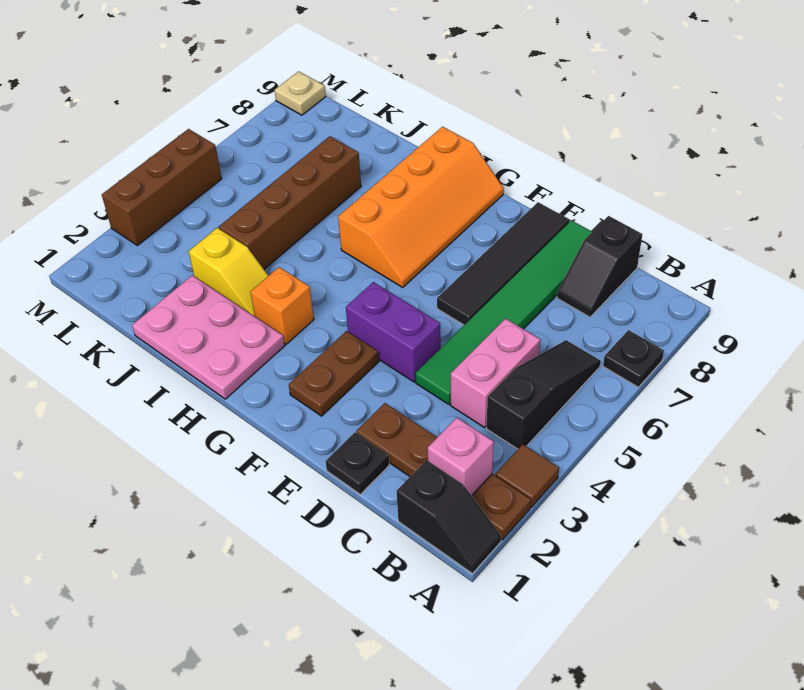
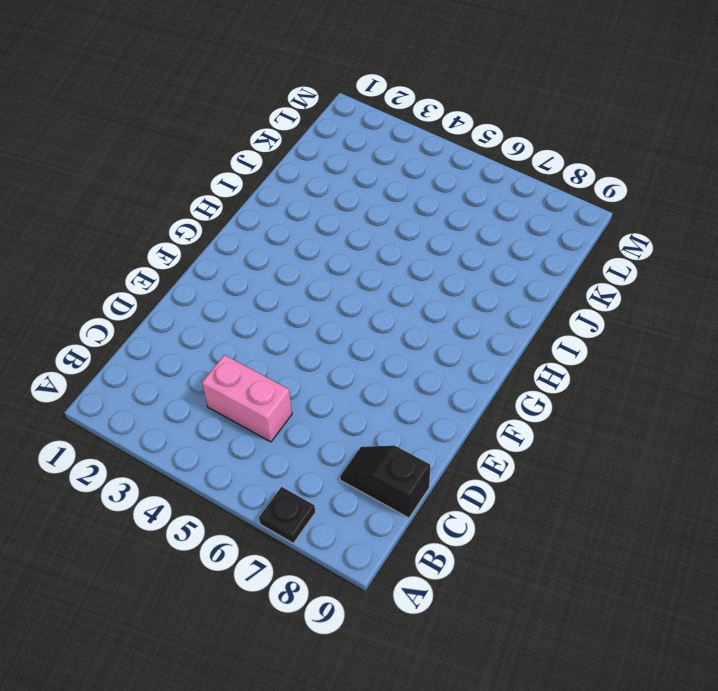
none -> black 1x2 slope [397,460,501,573]
none -> brown 1x4 plate [357,403,531,540]
none -> brown 1x1 tile [495,444,559,507]

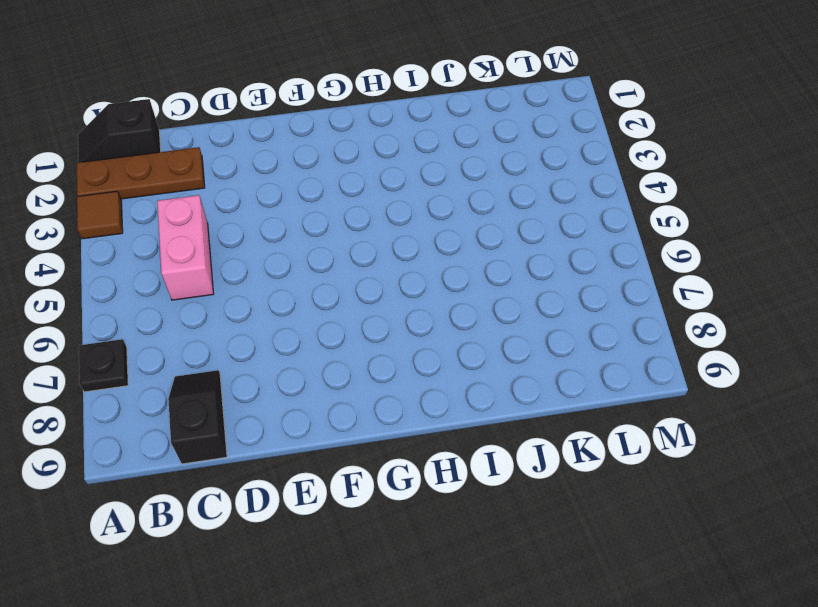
brown 1x3 plate [77,147,205,199] -> brown 1x4 plate [357,403,531,540]
none -> black 1x3 slope [487,340,601,449]
none -> black 1x1 plate [326,432,389,494]
none -> green 1x6 tile [415,220,592,404]

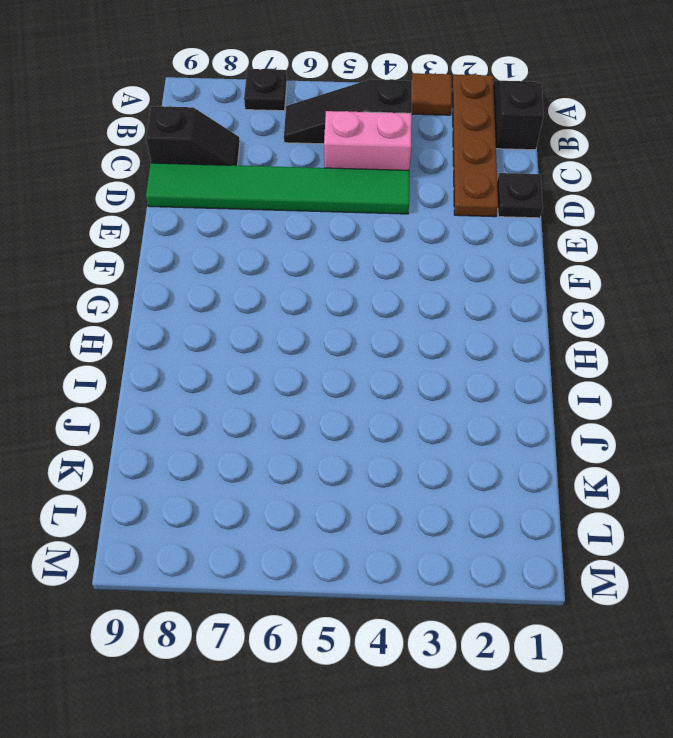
none -> purple 1x2 brick [346,282,441,382]
none -> black 1x4 tile [437,202,570,325]
none -> brown 1x2 plate [289,331,379,416]

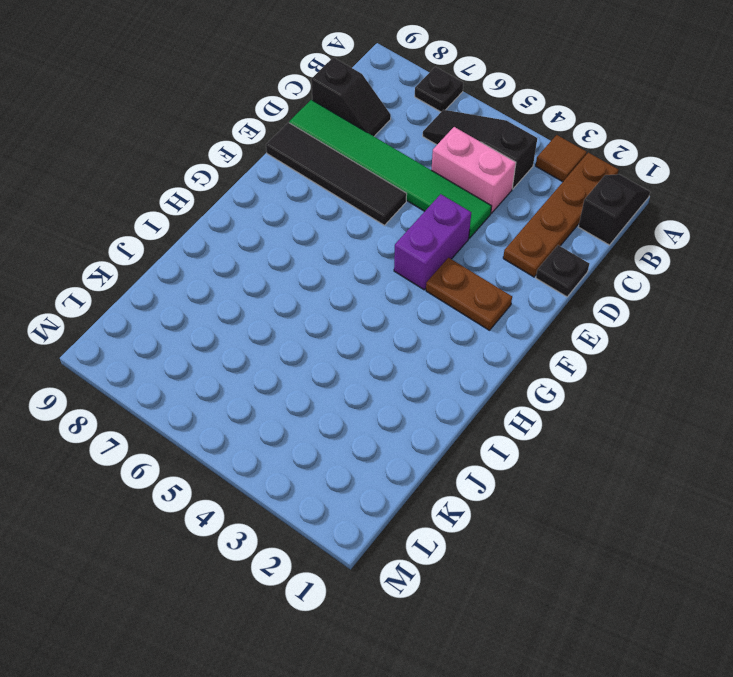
none -> orange 2x4 slope [338,127,504,287]
none -> pink 2x3 plate [132,275,285,399]
none -> orange 1x1 brick [250,267,314,344]

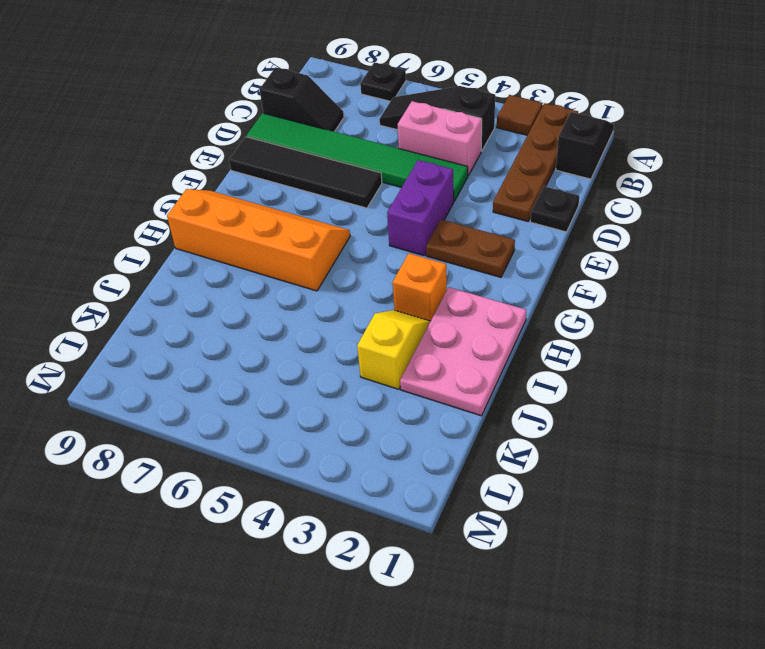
none -> brown 1x4 brick [219,136,361,269]
none -> brown 1x3 brick [102,129,222,245]
none -> tan 1x1 plate [275,71,326,115]

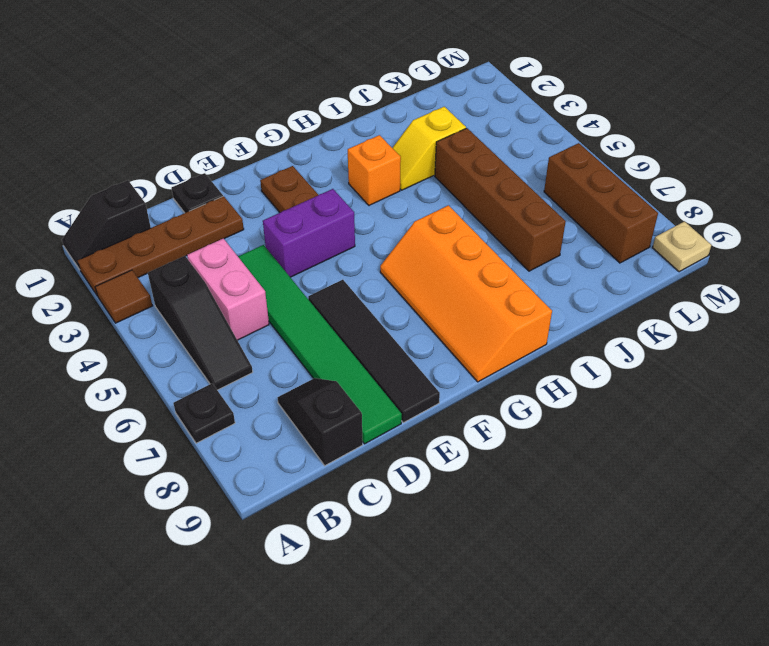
brown 1x3 brick [544,143,658,263] -> brown 1x3 brick moved to [102,129,222,245]
none -> pink 2x3 plate [132,275,285,399]
none -> pink 1x1 brick [428,418,494,496]

